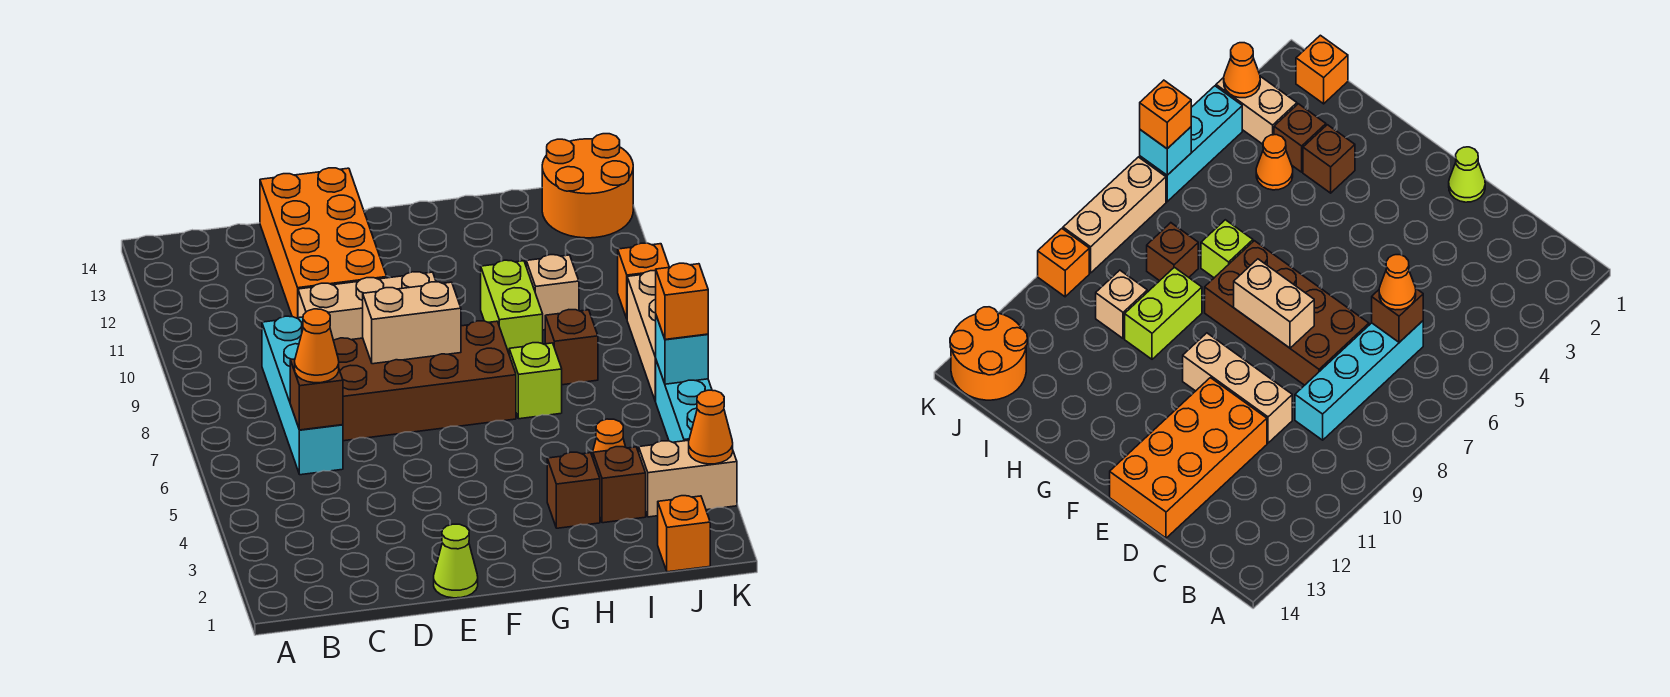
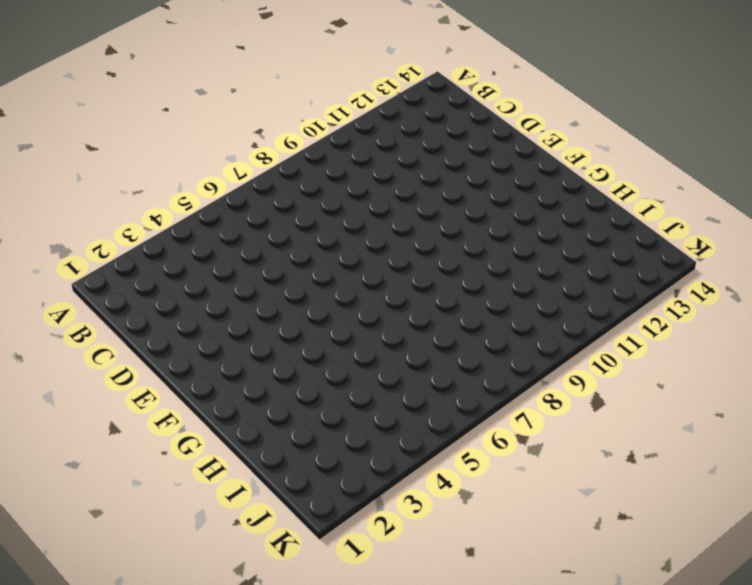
none -> cyan 1x4 brick [262,316,343,475]
none -> brown 2x4 brick [334,321,516,441]
none -> tan 1x3 brick [298,272,436,340]

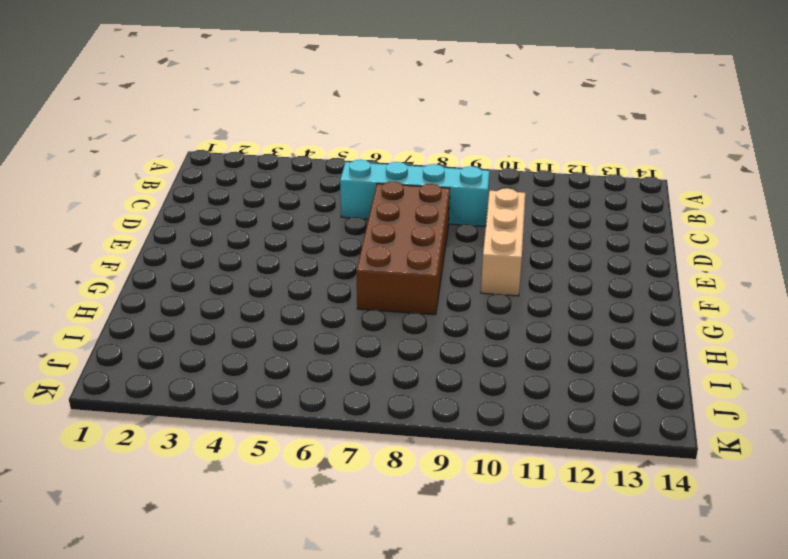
none -> orange 2x4 brick [260,168,387,318]
none -> lime 1x1 cone [434,524,478,598]
none -> brown 1x1 brick [547,452,600,528]

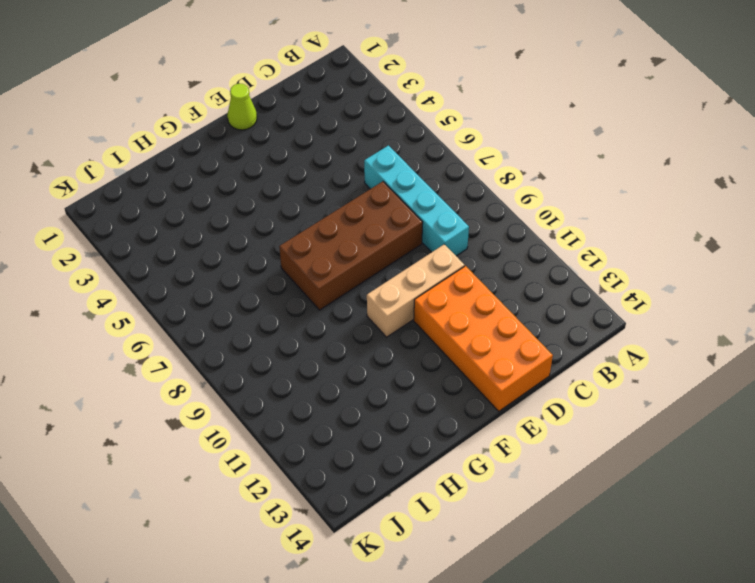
none -> brown 1x1 brick [547,452,600,528]
none -> lime 1x1 brick [509,343,562,419]
none -> lime 1x2 brick [481,260,543,353]

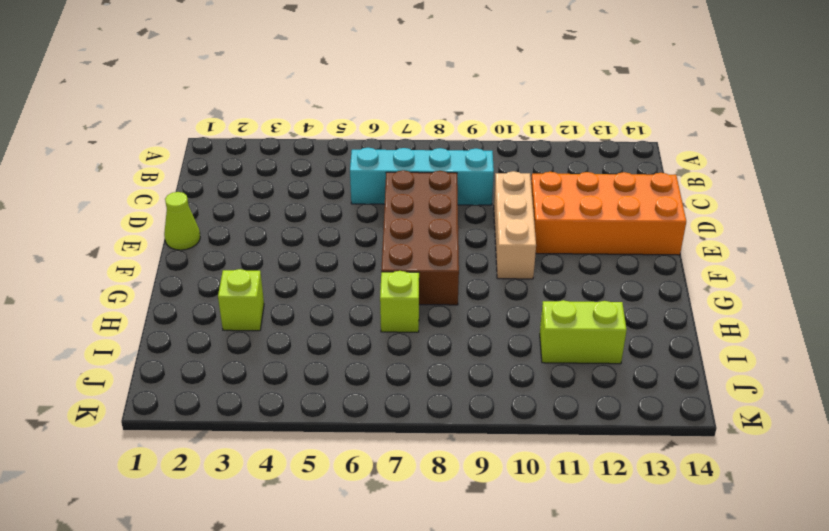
lime 1x1 brick [218,269,264,331] -> brown 1x1 brick [547,452,600,528]
lime 1x2 brick [540,300,627,364] -> lime 1x2 brick moved to [481,260,543,353]
none -> brown 1x1 brick [593,447,646,523]
none -> orange 1x1 cone [592,419,625,457]
none -> brown 1x1 brick [545,310,598,385]

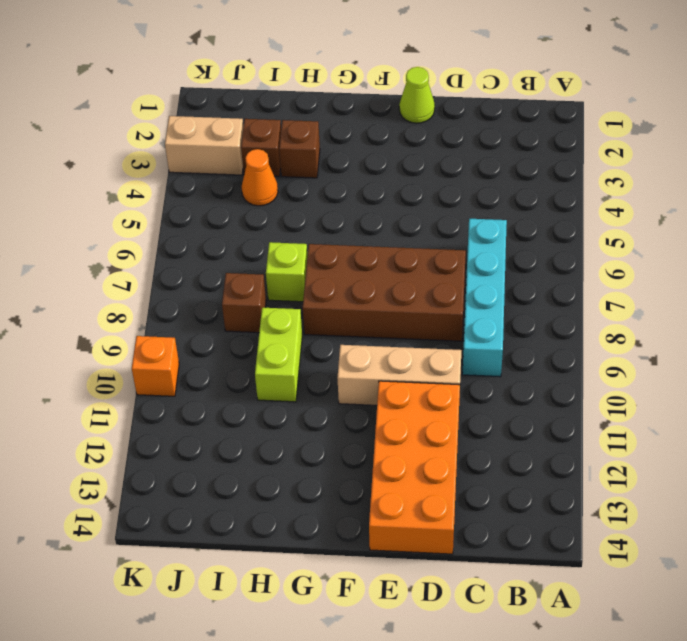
none -> tan 1x1 brick [526,255,579,330]
none -> orange 1x1 brick [658,496,710,572]
none -> orange 2x2 round brick [542,134,633,238]

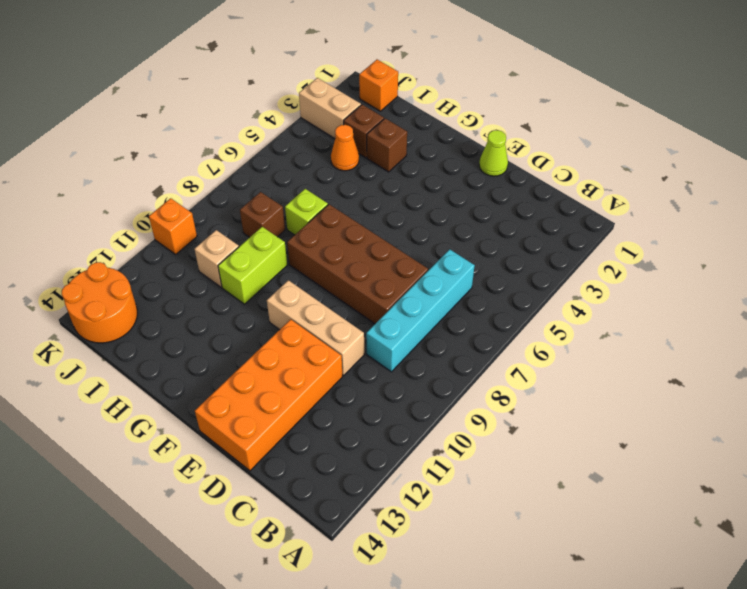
none -> cyan 1x3 brick [655,361,712,442]
none -> tan 1x3 brick [627,271,656,401]
none -> brown 1x1 brick [290,359,343,430]

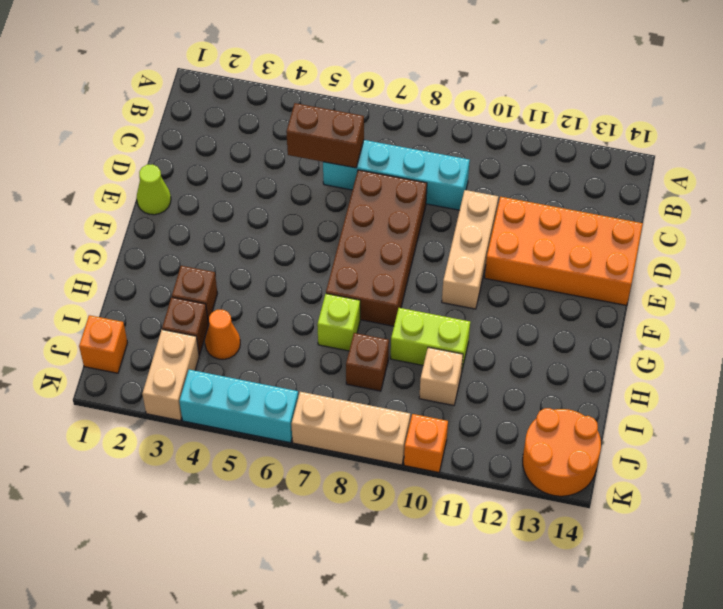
brown 1x2 brick [286,103,364,168] -> brown 1x1 brick [290,359,343,430]
none -> tan 1x2 brick [363,282,461,364]
none -> orange 1x1 cone [689,390,733,464]
none -> cyan 1x1 brick [655,316,708,384]

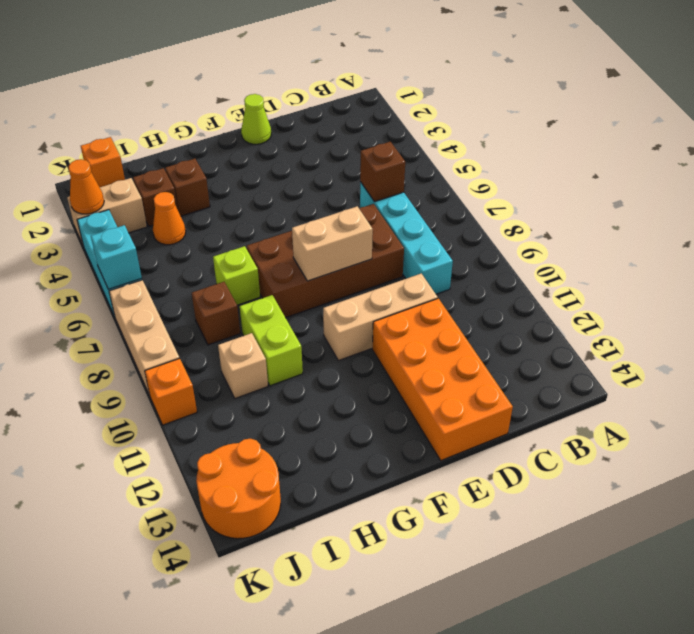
none -> orange 1x1 cone [295,309,339,383]
none -> orange 1x1 brick [656,263,708,339]

